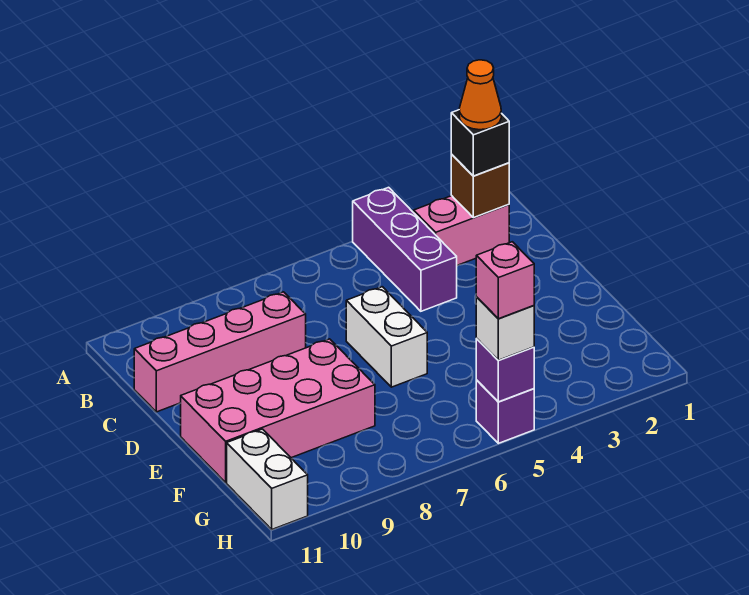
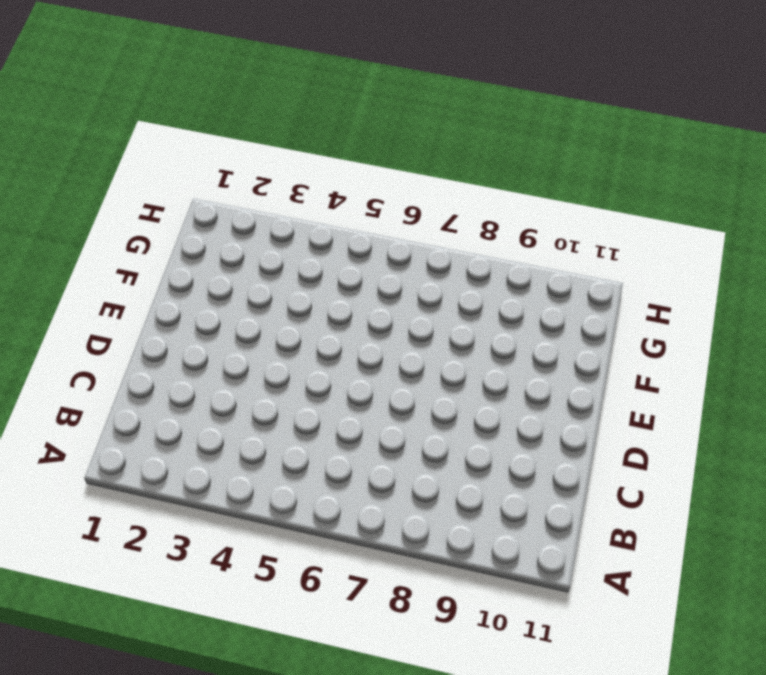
none -> purple 1x3 brick [353,187,457,311]
none -> pink 1x2 brick [414,196,509,265]
none -> pink 1x4 brick [134,292,306,412]

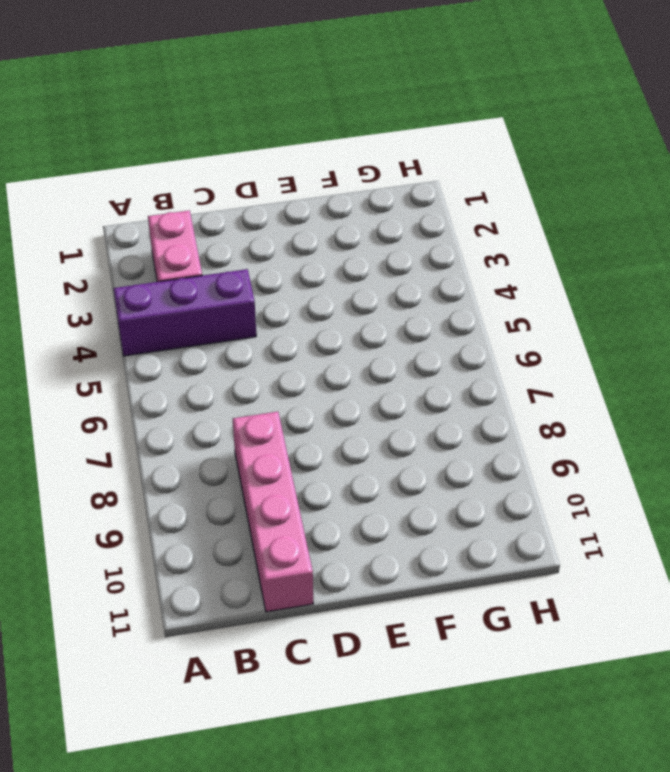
none -> white 1x2 brick [346,287,427,387]
none -> pink 2x4 brick [181,339,375,482]
none -> white 1x2 brick [227,429,308,529]

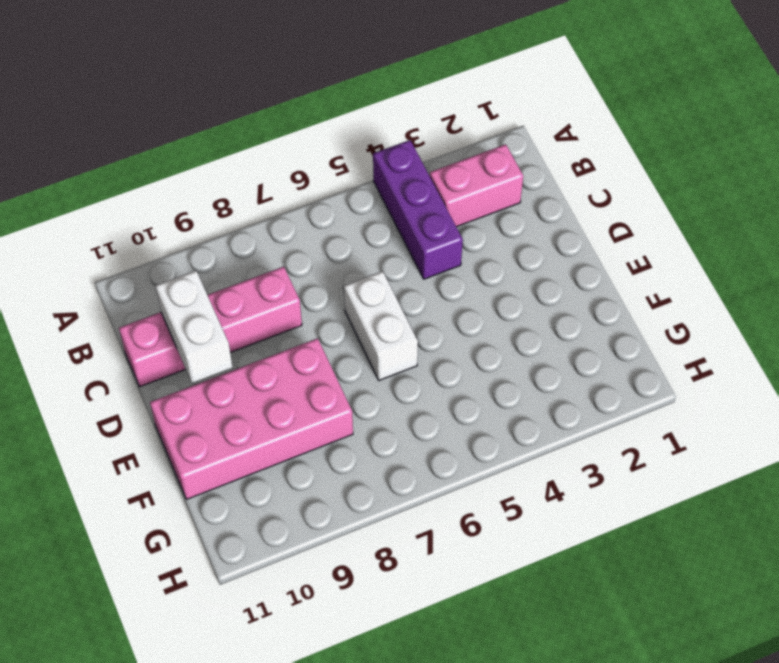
white 1x2 brick [156,271,233,383] -> white 1x2 brick moved to [227,429,308,529]
none -> purple 1x1 brick [476,380,534,443]
none -> brown 1x1 brick [451,155,509,218]
none -> purple 1x1 brick [476,339,534,402]

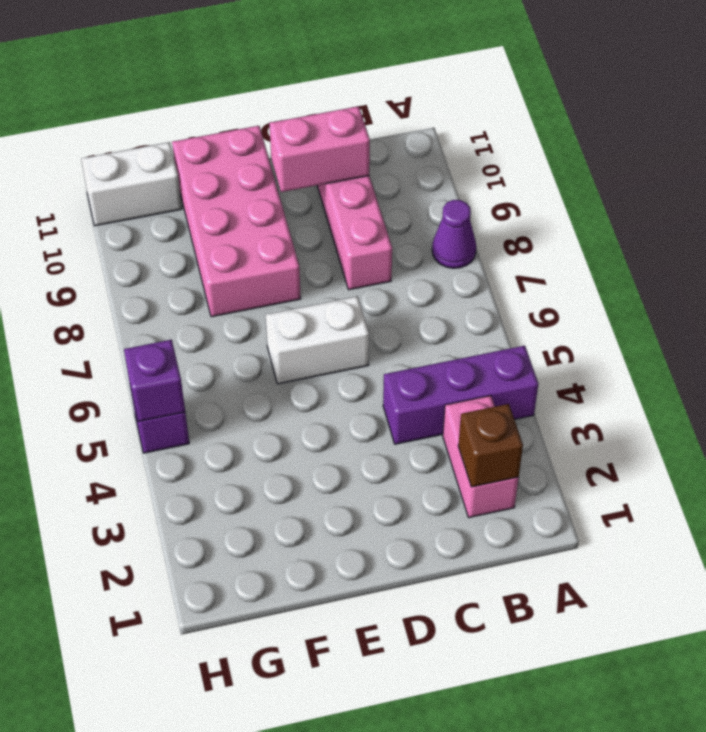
purple 1x1 cone [432,200,476,268] -> none
pink 1x2 brick [269,106,370,192] -> none
none -> black 1x1 brick [451,110,509,176]
none -> white 1x1 brick [476,297,534,360]
none -> orange 1x1 cone [459,60,501,130]

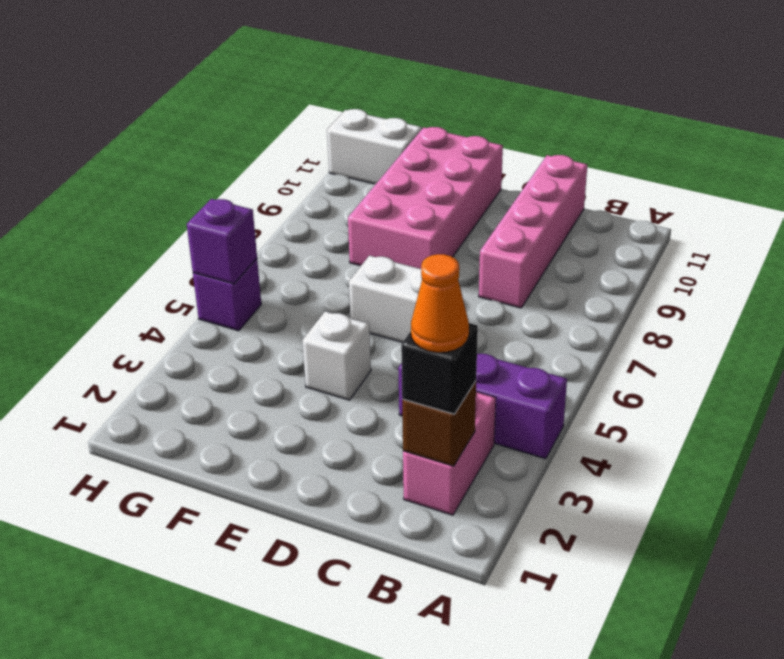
white 1x1 brick [302,311,371,400] -> white 1x1 brick moved to [476,297,534,360]
none -> pink 1x1 brick [476,242,534,319]

